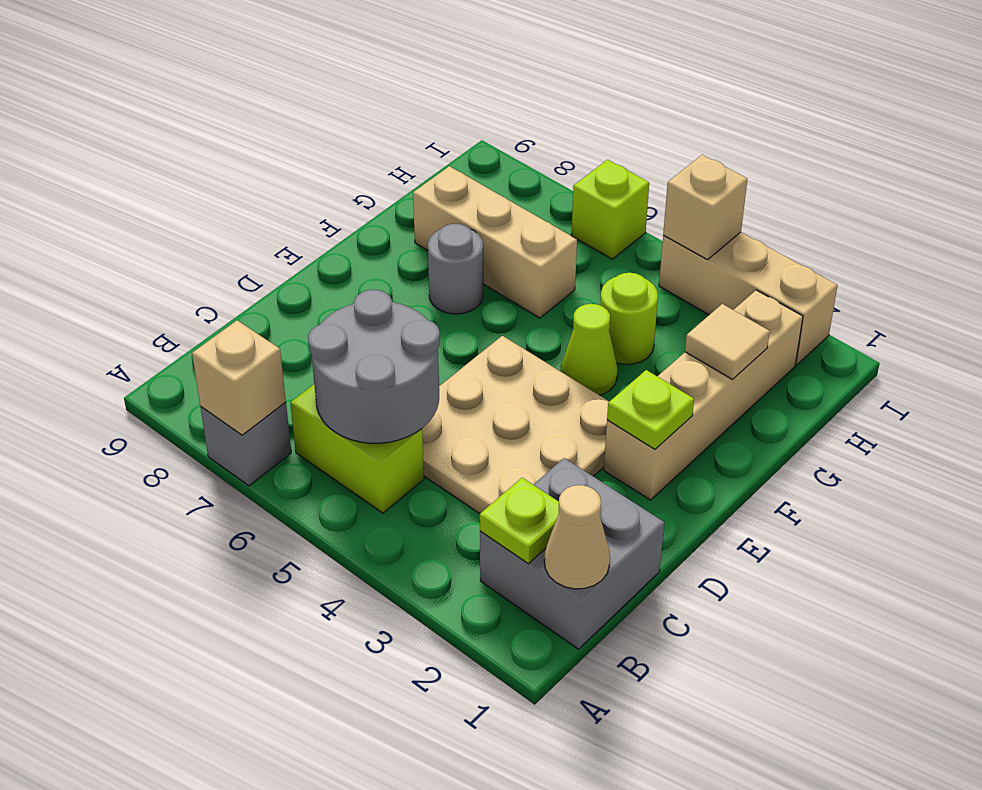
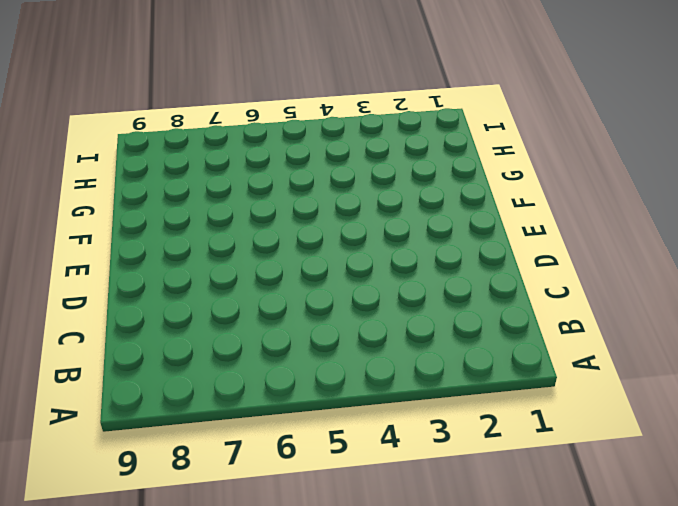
none -> grey 1x1 brick [200,402,291,486]
none -> grey 2x2 brick [480,458,664,649]
none -> lime 1x2 brick [290,385,424,513]

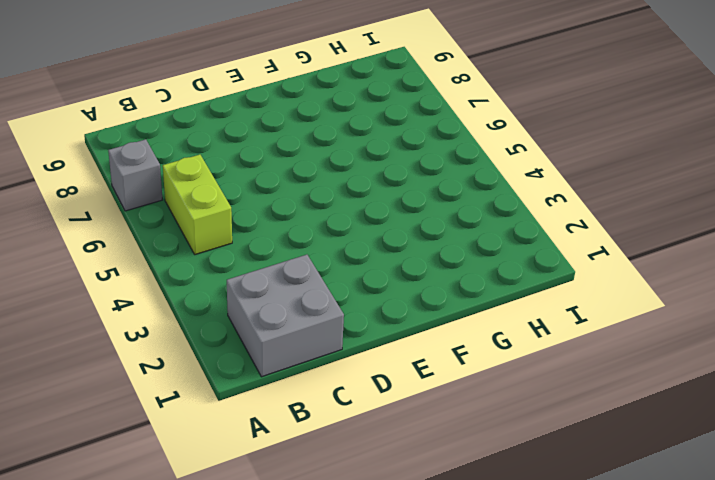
none -> tan 3x3 plate [422,336,609,514]
none -> tan 1x4 brick [604,290,803,500]
none -> lime 1x1 cone [561,304,618,395]

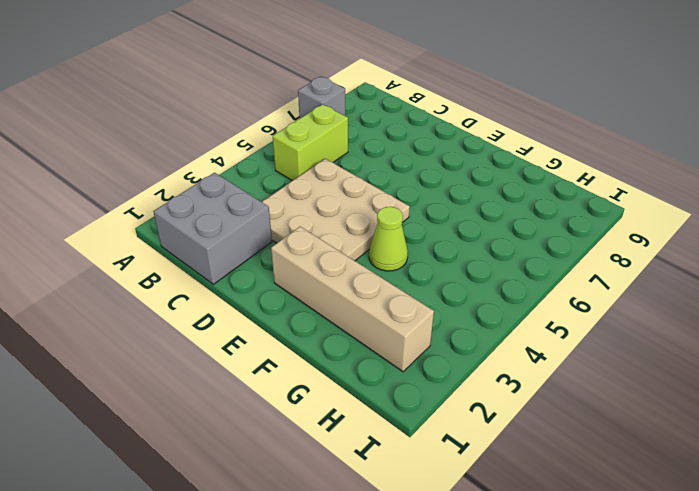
none -> grey 1x1 round brick [428,224,483,314]
none -> lime 1x1 round brick [600,273,658,364]
none -> tan 1x3 brick [413,166,577,318]

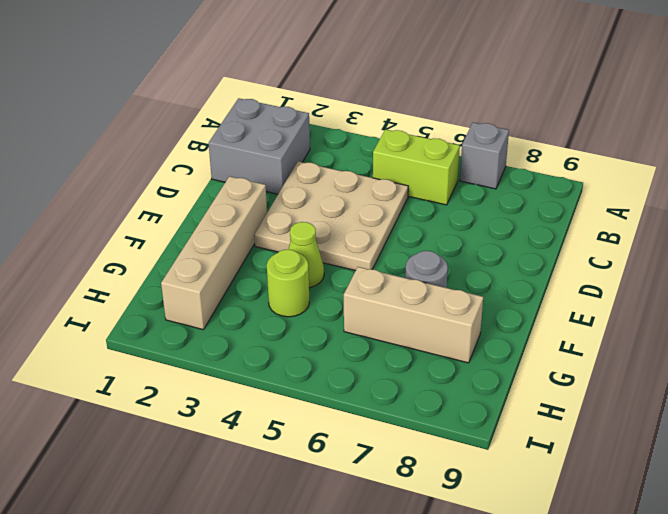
none -> tan 1x3 brick [659,232,838,365]
none -> lime 1x1 brick [571,160,649,259]
none -> tan 1x1 brick [192,320,286,435]

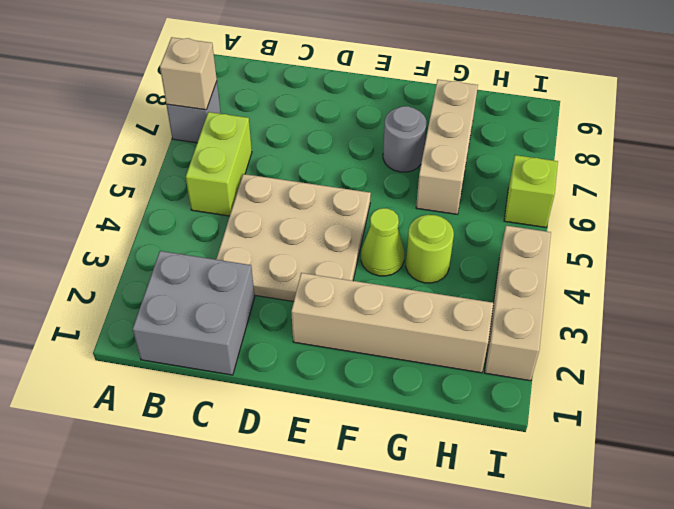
none -> tan 1x1 cone [544,485,610,589]
none -> lime 1x1 plate [480,478,559,564]
none -> grey 2x2 round brick [308,290,440,443]

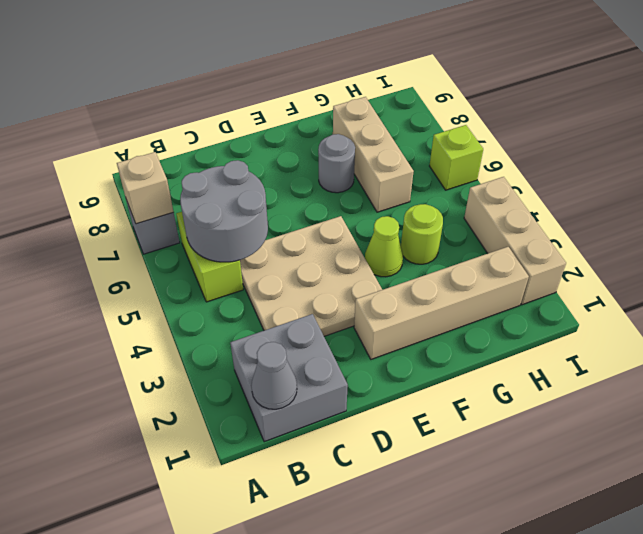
grey 1x1 cone [251,342,297,409] -> tan 1x1 cone [544,485,610,589]
none -> lime 1x1 plate [480,478,559,564]
none -> lime 1x1 plate [607,370,694,449]
none -> tan 1x1 tile [685,304,770,380]

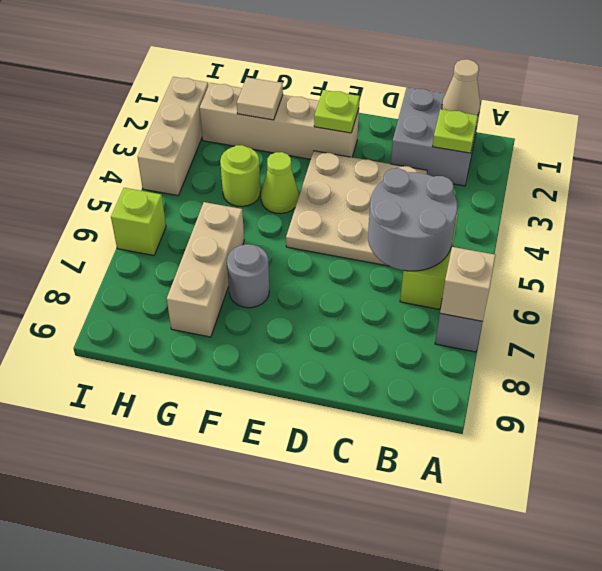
none -> tan 1x1 brick [663,155,747,260]

